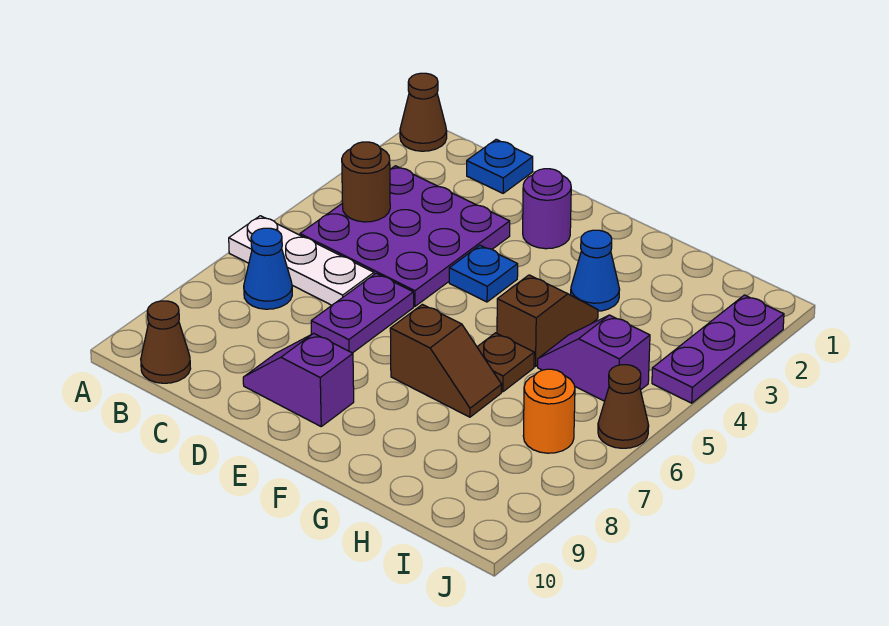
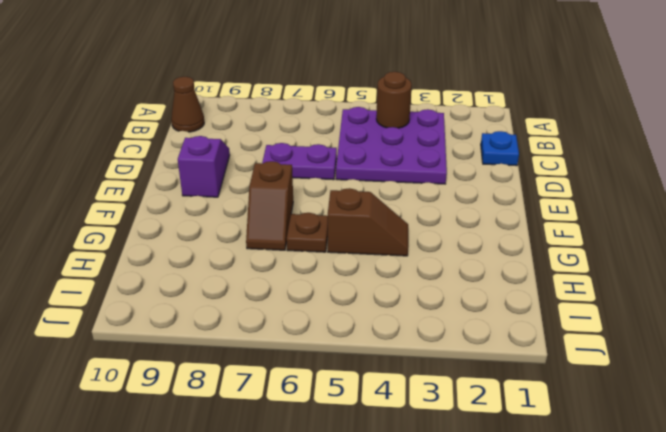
none -> brown 1x1 cone [400,73,447,151]
none -> white 1x3 plate [229,216,374,305]
none -> blue 1x1 cone [244,228,292,309]

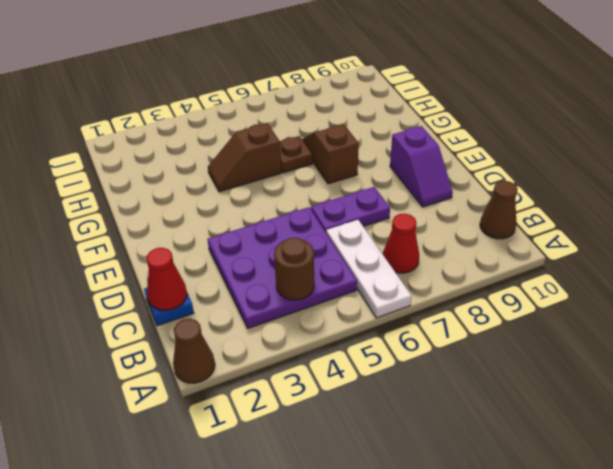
red 1x1 cone [383,214,419,273] -> blue 1x1 cone [244,228,292,309]
red 1x1 cone [147,248,187,310] -> none
none -> purple 1x1 round brick [523,169,571,249]
none -> blue 1x1 plate [449,245,518,302]
none -> blue 1x1 cone [571,230,620,311]

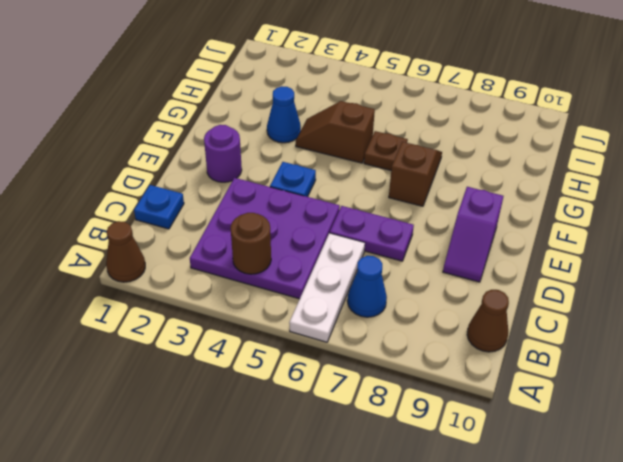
none -> purple 1x2 slope [538,315,650,401]
none -> orange 1x1 round brick [523,369,575,453]
none -> purple 1x3 plate [652,295,784,403]

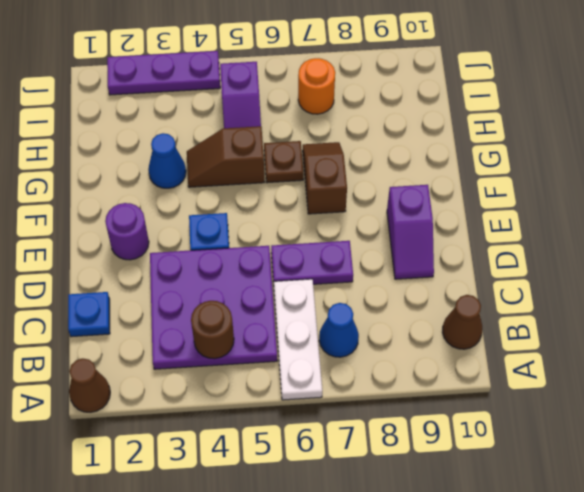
none -> brown 1x1 cone [598,365,649,448]

